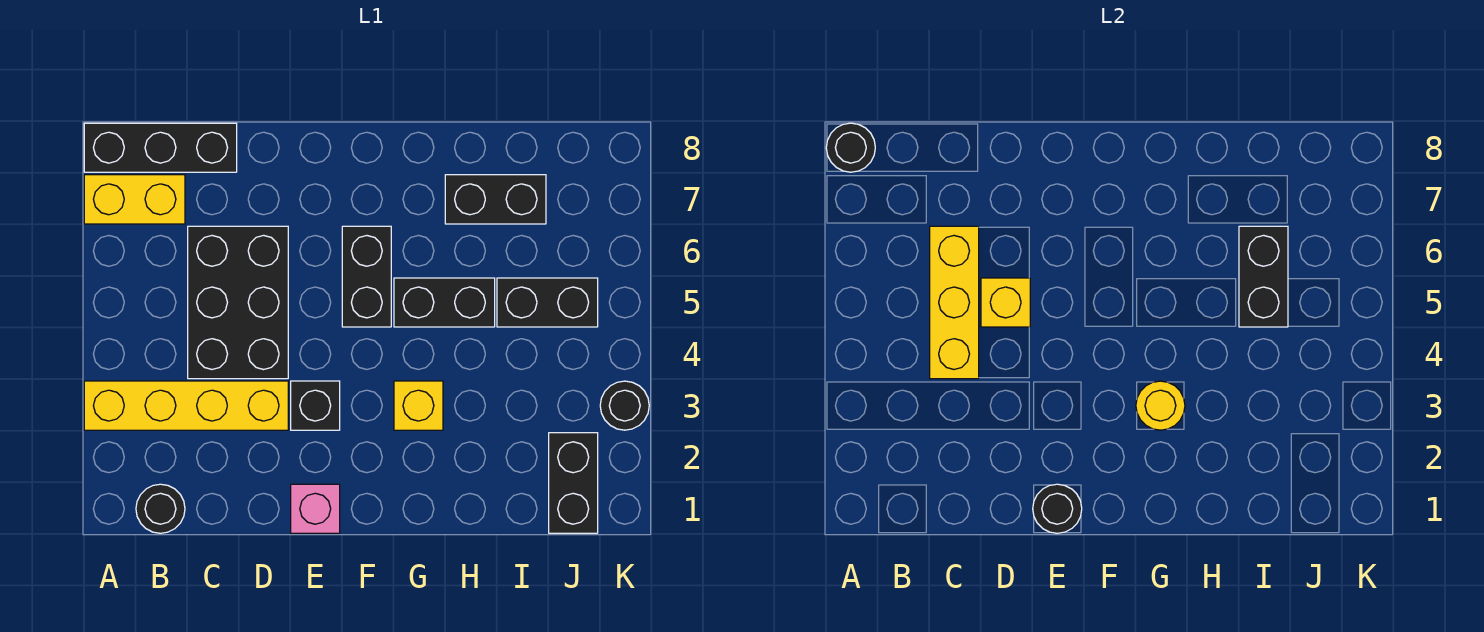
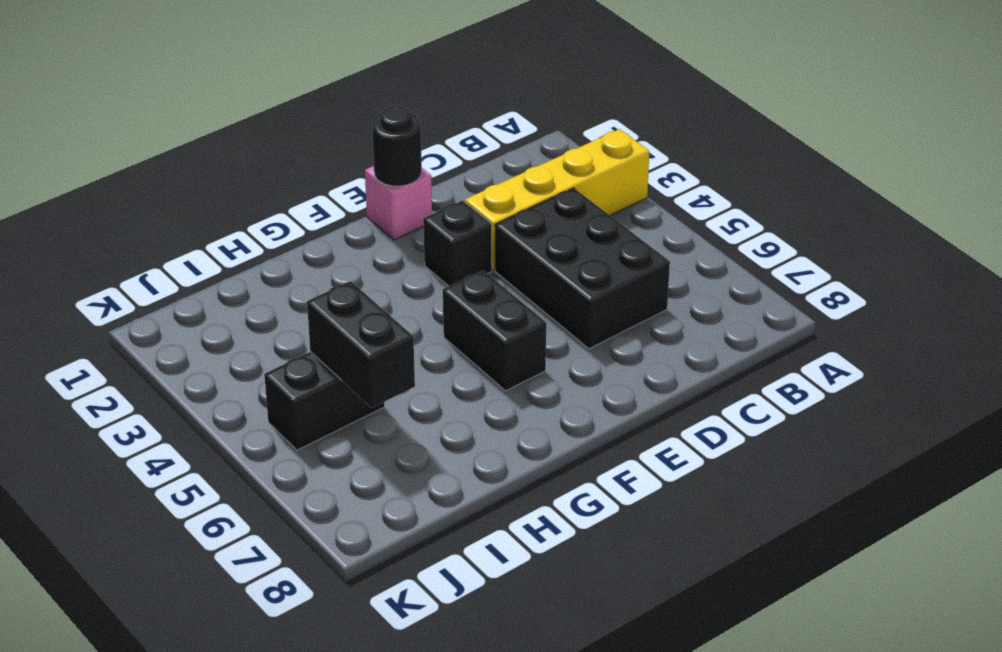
none -> yellow 1x2 brick [84,175,185,224]
none -> black 1x3 brick [84,123,237,172]
none -> black 1x1 round brick [136,484,185,533]

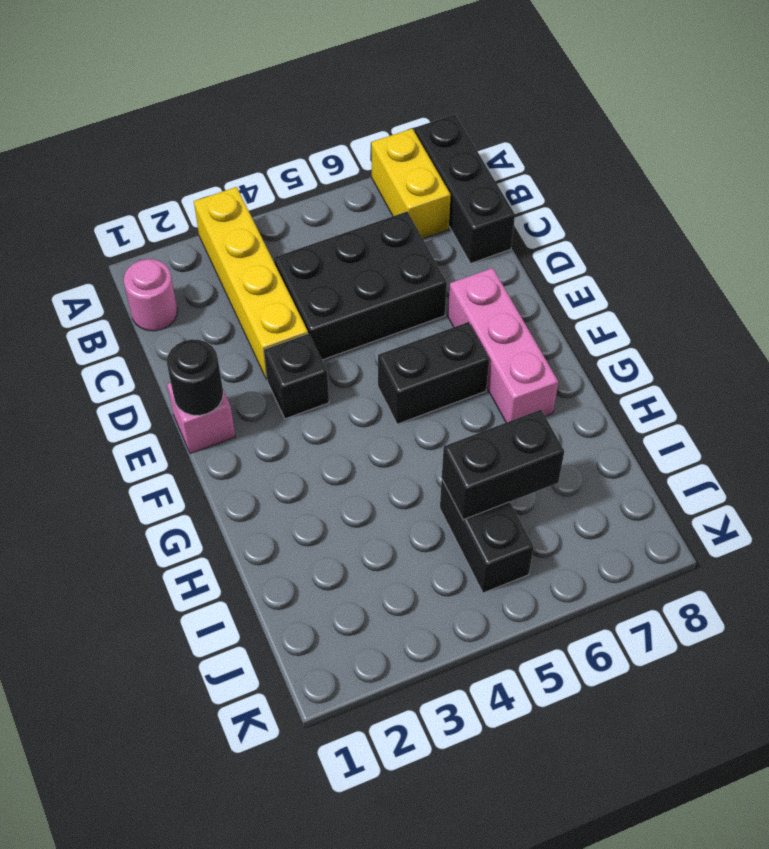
pink 1x1 round brick [124,259,177,331] -> black 1x1 round brick [136,484,185,533]
pink 1x3 brick [448,268,558,422] -> none
none -> yellow 1x1 brick [394,381,443,430]
none -> black 1x2 brick [394,278,495,327]
none -> black 1x2 brick [445,175,546,224]

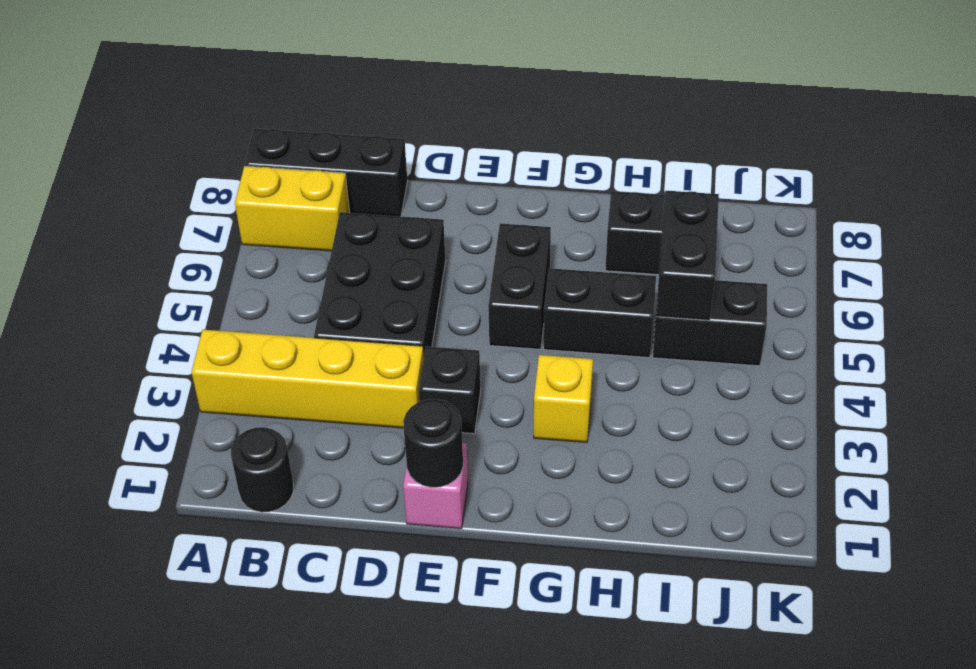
none -> black 1x2 brick [549,433,598,533]
none -> black 1x1 round brick [600,381,649,430]
none -> black 1x1 round brick [826,123,875,172]

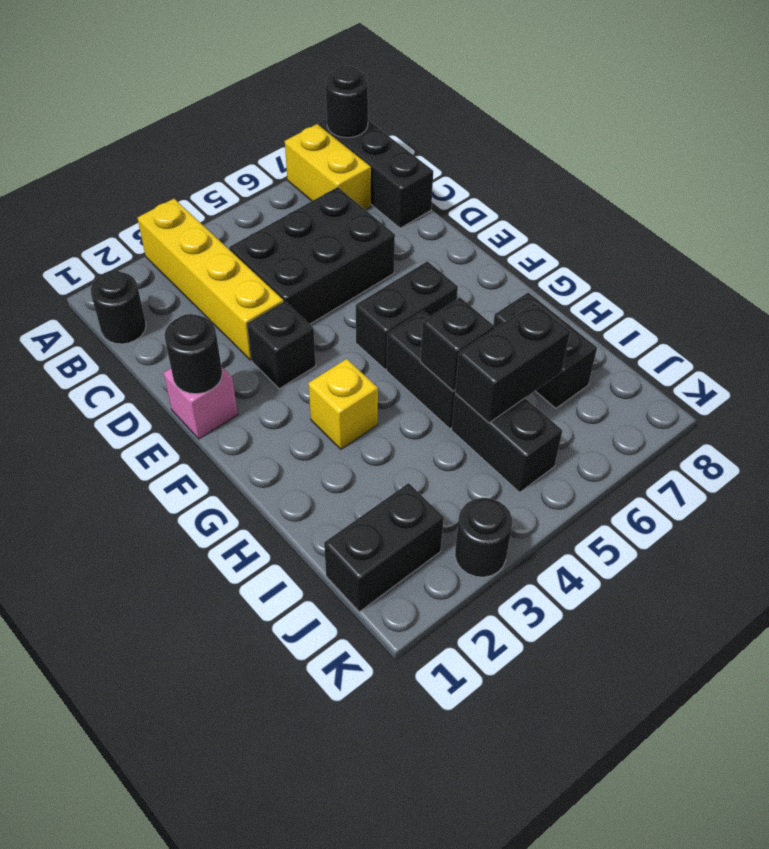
black 1x1 brick [421,298,494,391] -> none
none -> yellow 1x3 brick [930,226,979,379]
none -> yellow 1x1 brick [981,278,1030,327]
none -> yellow 1x1 round brick [1136,381,1185,430]

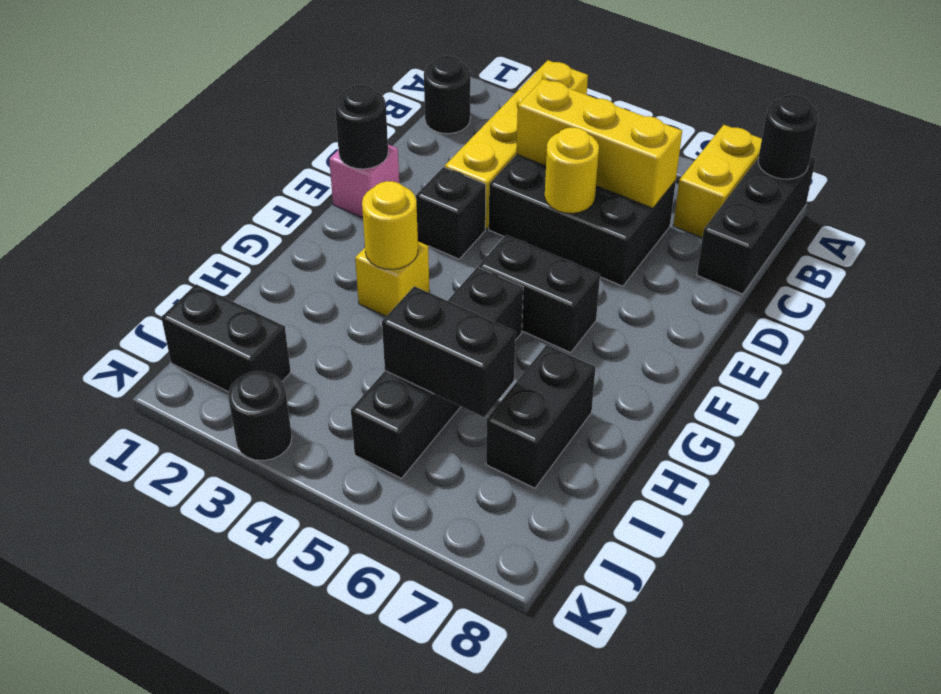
yellow 1x1 round brick [545,127,599,213] -> yellow 1x1 brick [981,278,1030,327]

